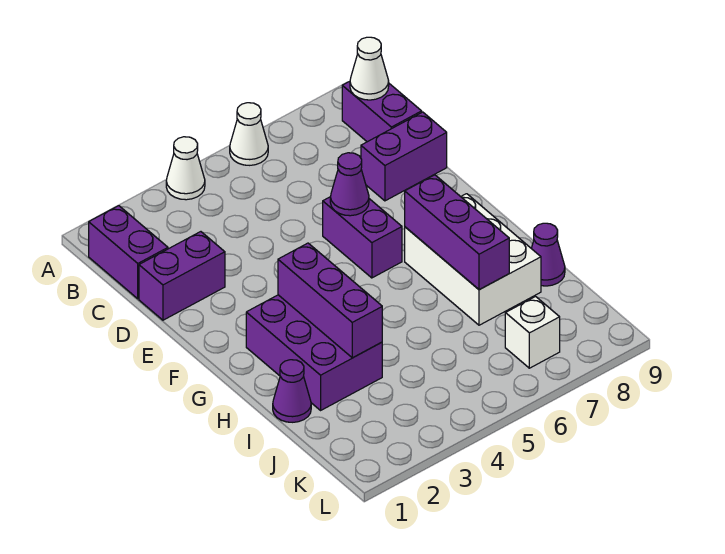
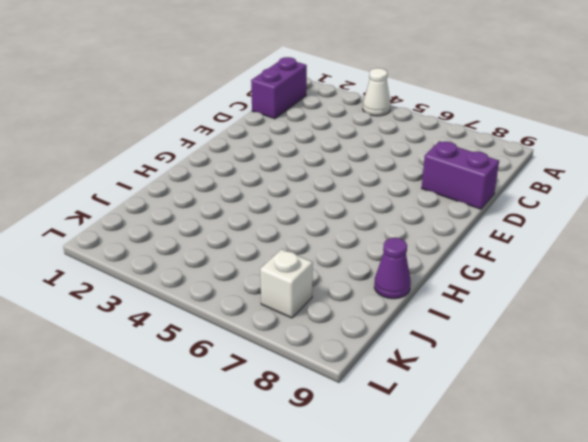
none -> white 1x1 cone [230,103,268,165]
none -> purple 1x2 brick [342,81,422,142]
none -> purple 1x2 brick [139,232,225,320]

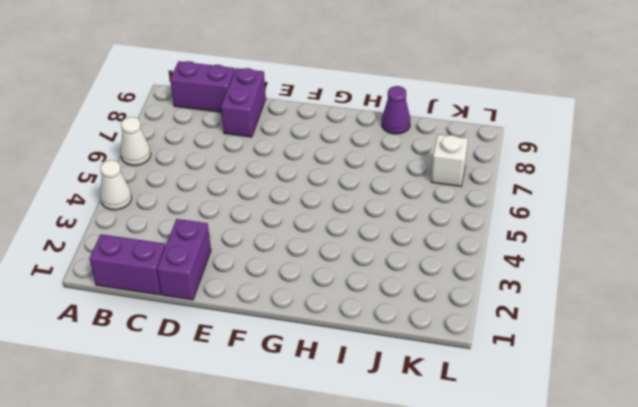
none -> purple 1x2 brick [323,197,402,278]
none -> purple 2x3 brick [246,295,382,410]
none -> white 2x3 brick [405,194,541,325]

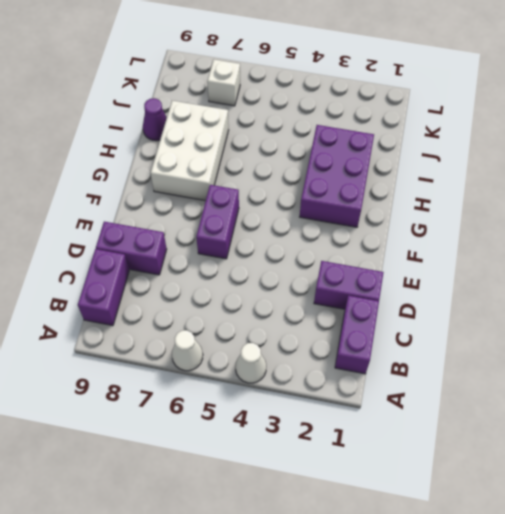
none -> purple 1x1 cone [273,360,311,422]
none -> white 1x1 cone [350,37,389,100]
none -> purple 1x1 cone [330,153,369,216]

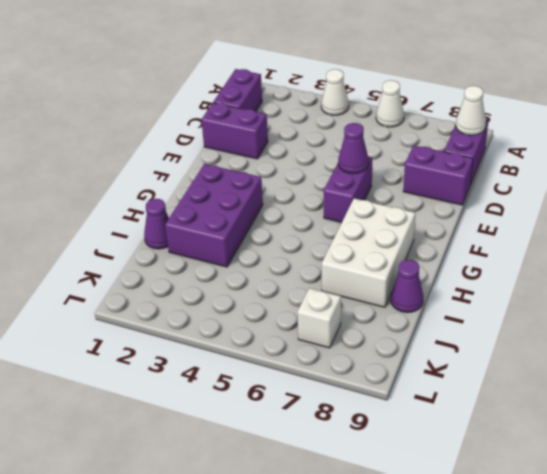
none -> purple 1x3 brick [278,243,382,358]
none -> purple 1x3 brick [405,175,509,290]

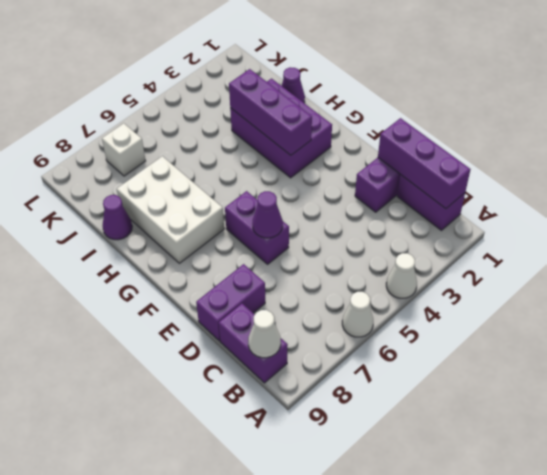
purple 1x3 brick [378,118,470,209] -> purple 1x3 brick moved to [405,175,509,290]

